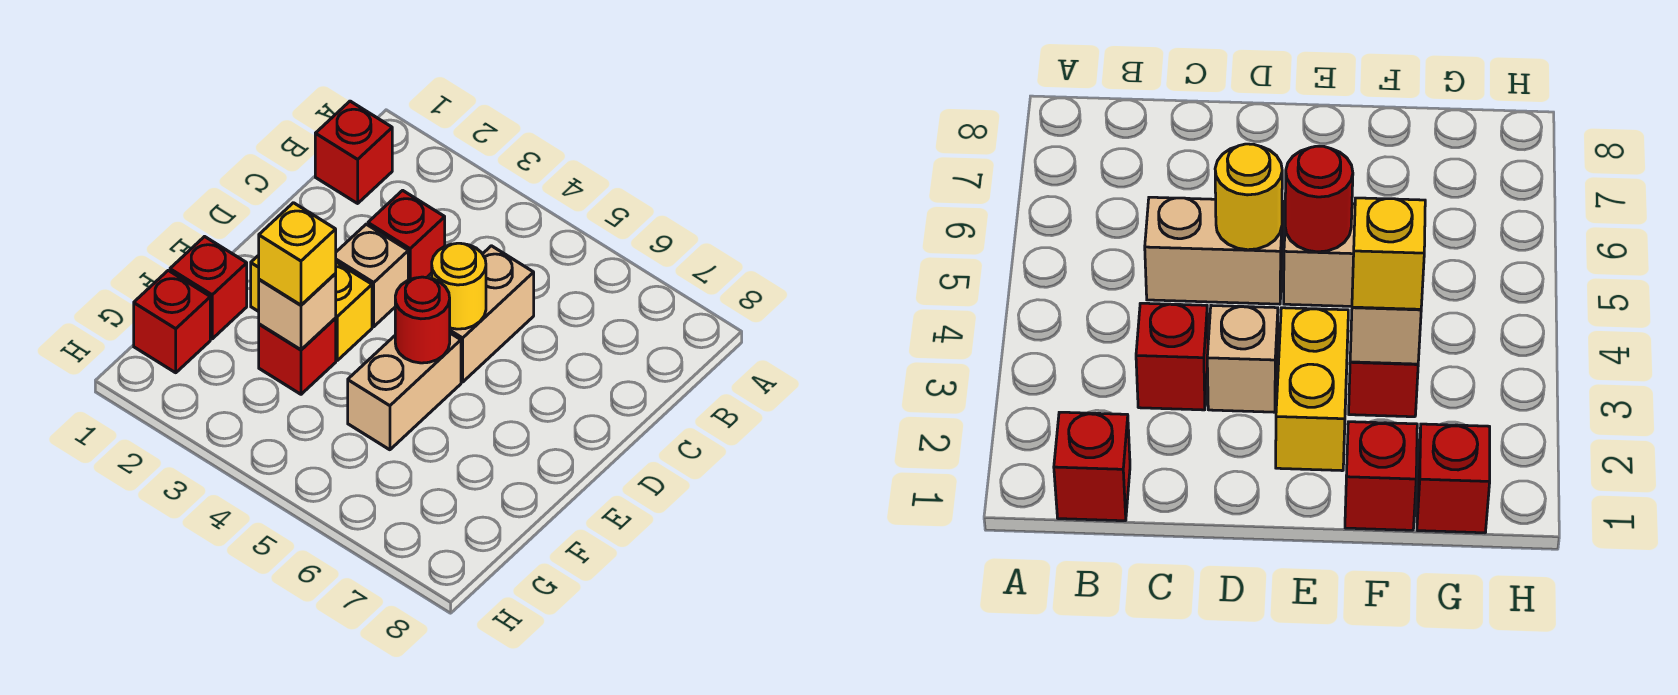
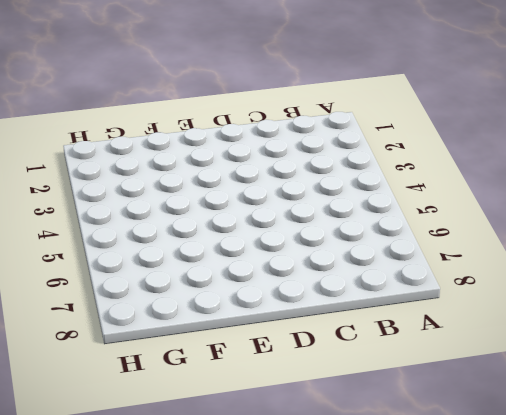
none -> red 1x1 brick [315,101,392,203]
none -> red 1x1 brick [368,190,445,280]
none -> tan 1x2 brick [450,246,534,382]

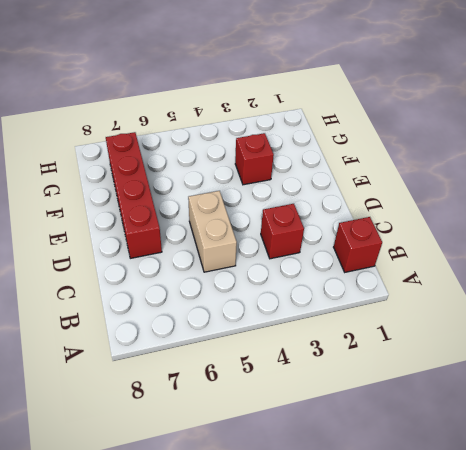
red 1x4 brick [106,132,162,258] -> none
none -> tan 1x1 brick [336,224,408,327]
none -> yellow 1x2 brick [251,255,372,360]
none -> tan 1x2 brick [348,333,461,450]

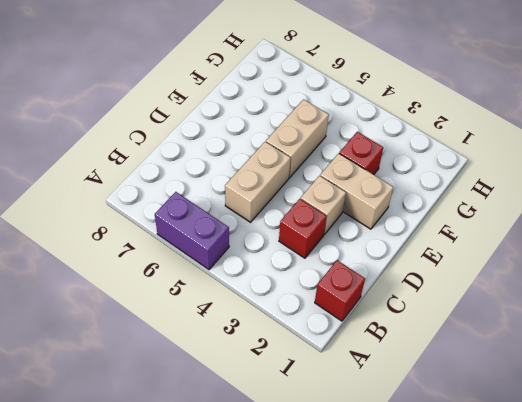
purple 1x2 brick [155,192,229,270] -> none
tan 1x2 brick [320,153,393,229] -> yellow 1x2 brick [251,255,372,360]
none -> red 1x1 brick [170,237,247,339]
none -> red 1x1 brick [134,270,210,373]
none -> yellow 1x1 round brick [432,243,486,329]

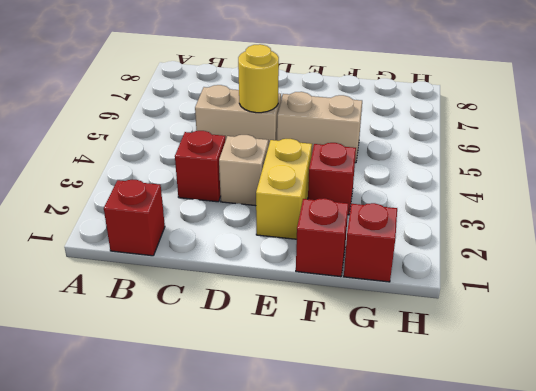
none -> red 1x1 round brick [395,277,450,363]
none -> tan 1x1 brick [259,274,336,350]
none -> yellow 1x1 brick [259,203,336,305]

